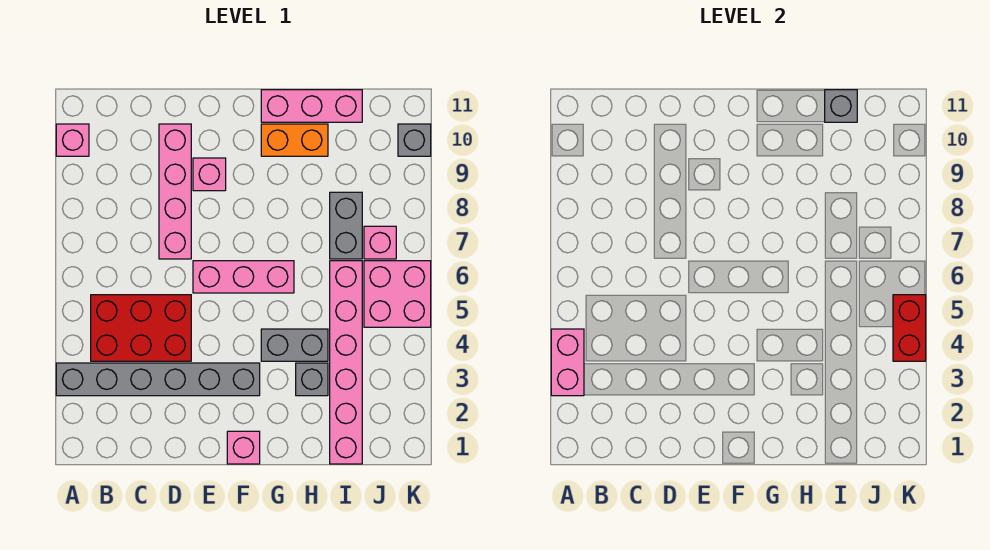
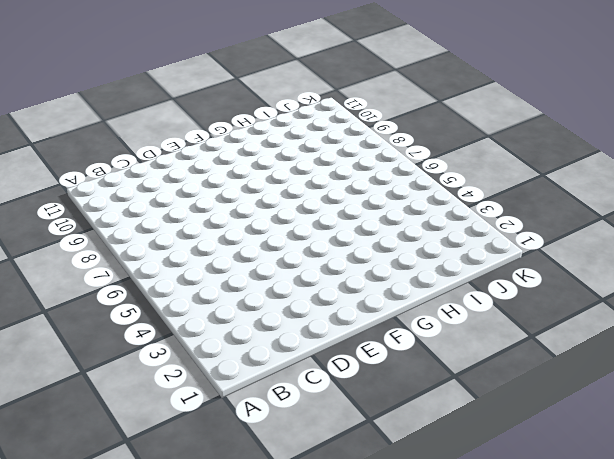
none -> grey 1x6 brick [56,363,260,396]
none -> pink 1x1 brick [56,124,89,156]
none -> red 2x3 brick [91,295,191,361]

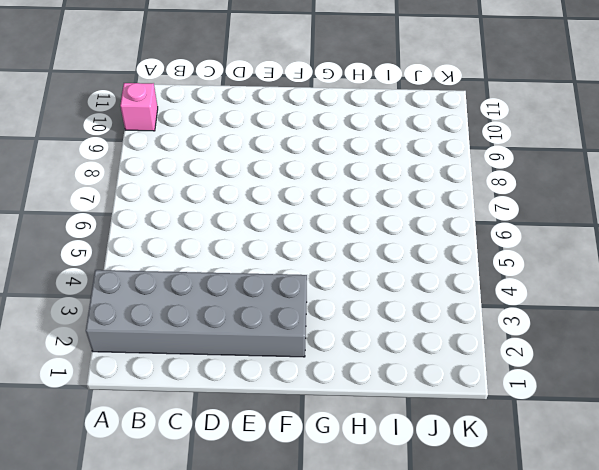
grey 2x6 brick [86,270,307,357] -> grey 1x6 brick [56,363,260,396]
none -> red 2x3 brick [91,295,191,361]
none -> pink 1x4 brick [159,124,191,259]
none -> pink 1x3 brick [193,261,294,293]

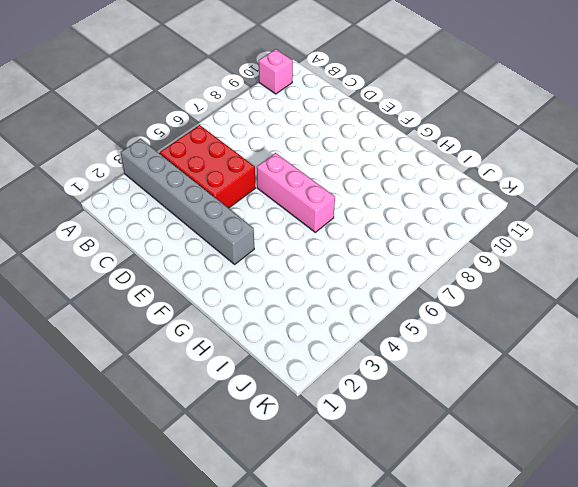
none -> pink 1x4 brick [159,124,191,259]
none -> pink 1x1 brick [193,158,226,191]
none -> pink 1x1 brick [227,431,260,464]

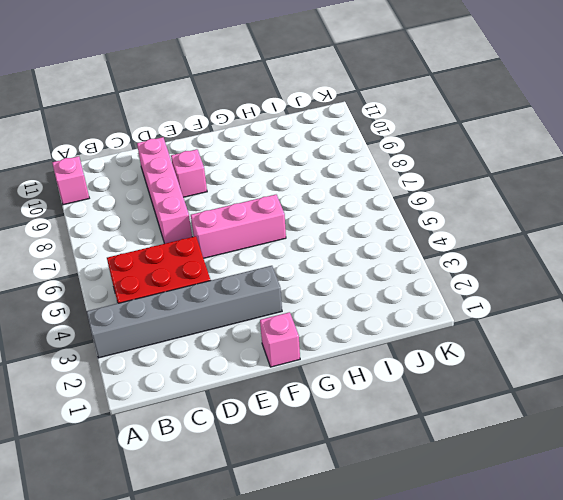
none -> grey 1x2 brick [261,329,328,361]
none -> orange 1x2 brick [261,124,328,156]
none -> pink 1x3 brick [261,90,362,122]

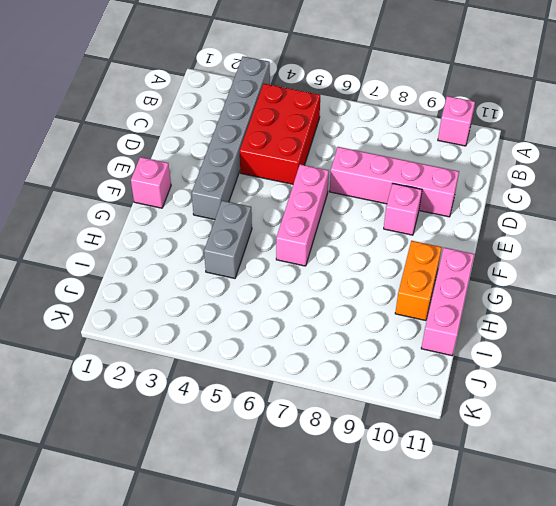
none -> grey 1x1 brick [296,363,328,396]
none -> pink 1x6 brick [330,261,362,464]
none -> grey 1x2 brick [330,192,362,259]

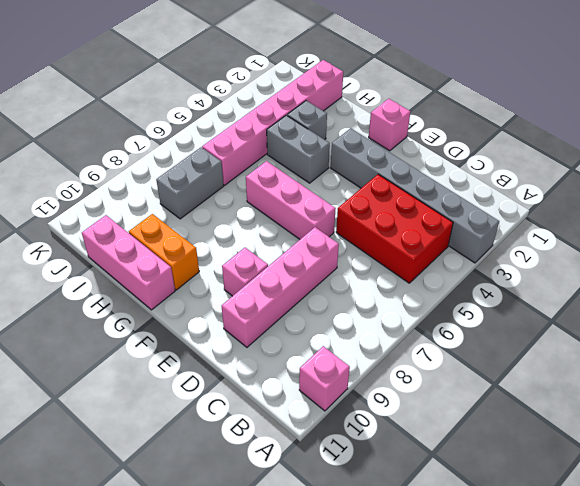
none -> pink 2x2 brick [364,261,431,327]
none -> pink 1x1 brick [364,226,396,259]
none -> grey 1x1 brick [398,124,431,156]

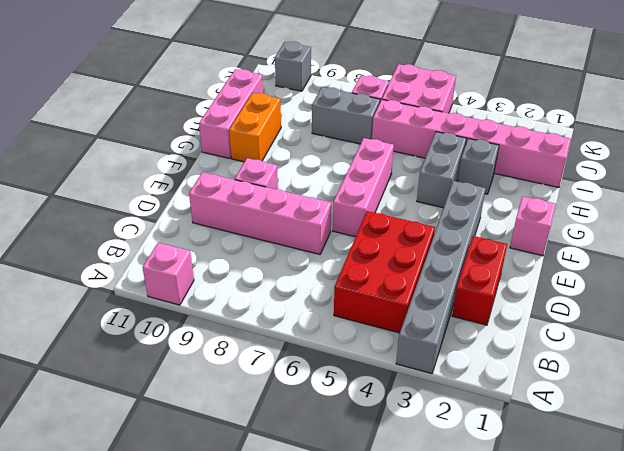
red 1x2 brick [452,236,507,325] -> red 1x2 brick turned to [893,295,926,361]
none -> pink 1x2 brick [551,329,584,396]
none -> grey 1x1 brick [825,90,857,122]

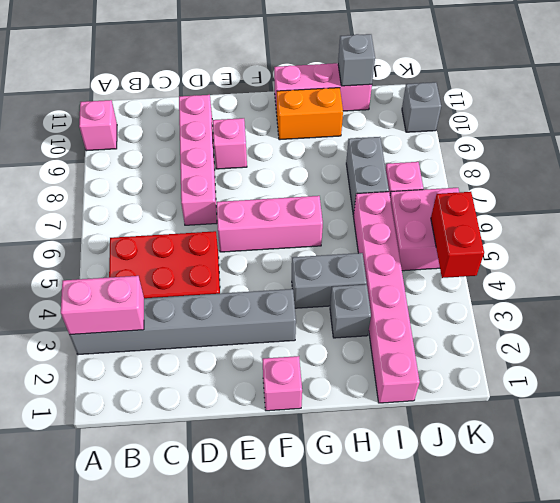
pink 1x2 brick [61,276,144,335] -> pink 1x2 brick turned to [551,329,584,396]

